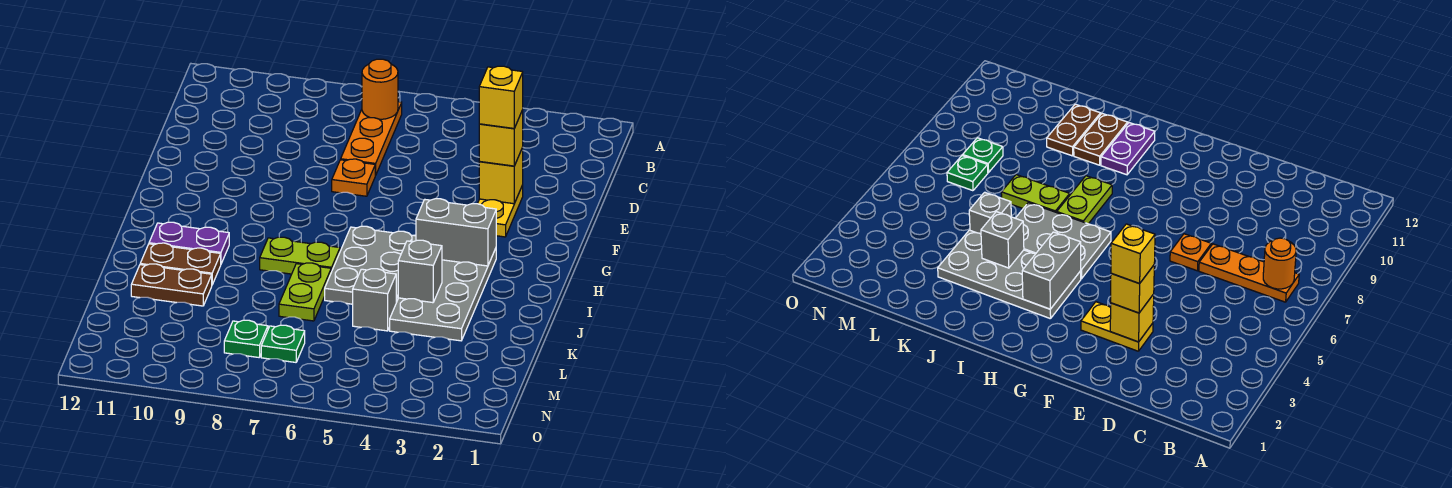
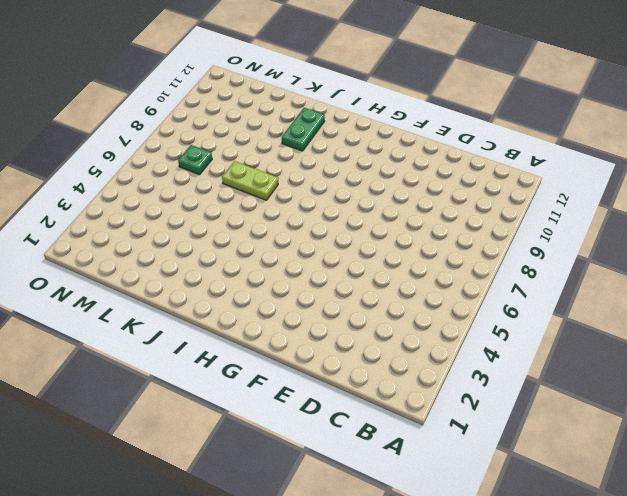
green 1x2 plate [282,108,325,151] -> brown 1x2 plate [140,243,221,284]
none -> orange 1x3 plate [341,102,402,175]
none -> yellow 1x2 plate [478,185,523,237]
none -> orange 1x1 plate [332,159,375,196]

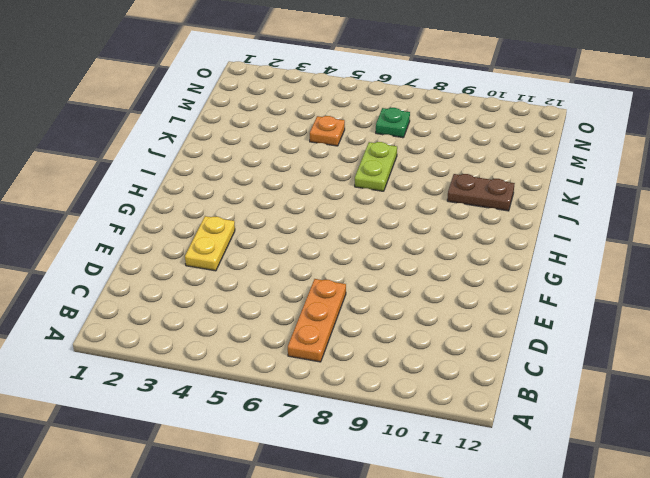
orange 1x1 plate [310,116,345,146] -> orange 1x1 plate moved to [332,159,375,196]
none -> grey 2x4 plate [390,248,496,341]
none -> grey 2x3 plate [325,226,416,304]
none -> lime 1x2 plate [260,237,340,274]

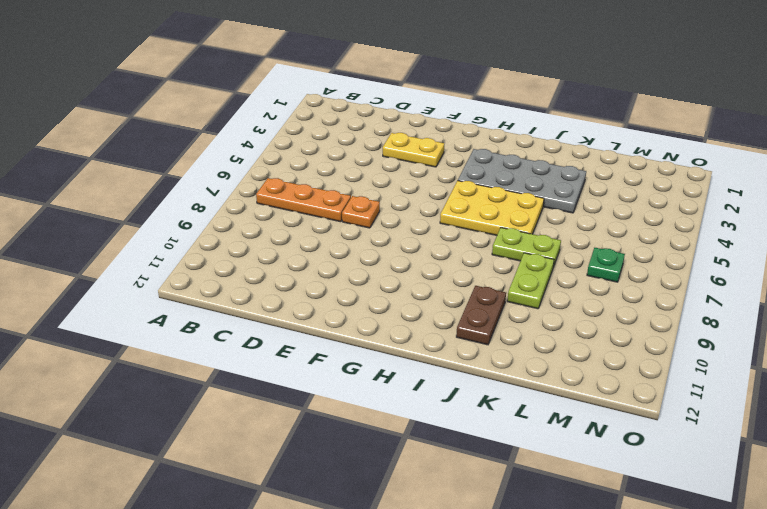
yellow 2x3 plate [440,181,544,235] -> grey 2x3 plate [325,226,416,304]
lime 1x2 plate [507,253,554,309] -> lime 1x2 plate moved to [260,237,340,274]
none -> purple 1x2 plate [149,222,229,264]
none -> grey 1x1 brick [353,269,396,331]
none -> brown 1x2 plate [131,264,212,306]

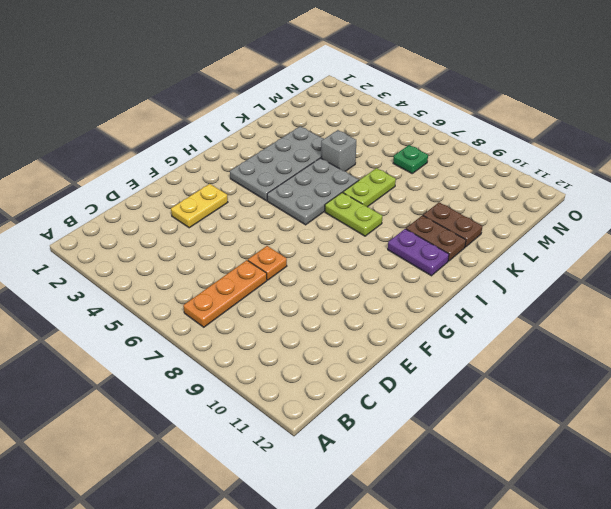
none -> green 1x1 plate [224,320,268,357]
none -> orange 1x1 round brick [362,59,398,119]
none -> yellow 1x1 brick [479,148,523,204]

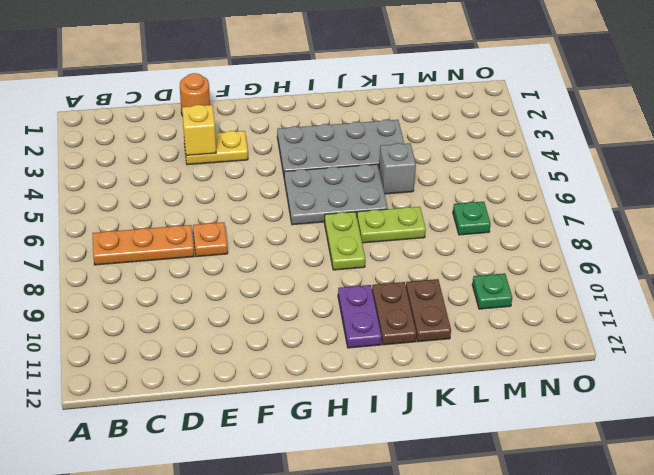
orange 1x1 round brick [180,73,210,116] -> orange 1x1 round brick moved to [362,59,398,119]
green 1x1 plate [472,273,512,309] -> green 1x1 plate moved to [224,320,268,357]
none -> grey 1x2 brick [416,199,496,266]
none -> grey 1x1 brick [398,240,442,303]
none -> yellow 1x1 brick [479,110,523,166]

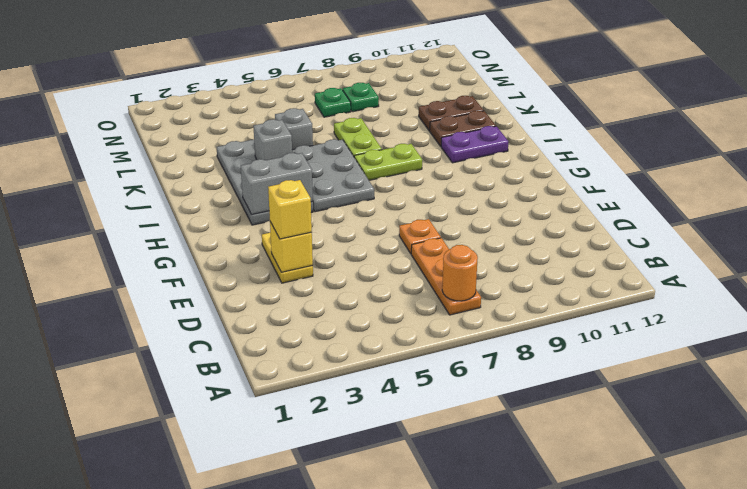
none -> yellow 1x1 brick [479,66,523,128]

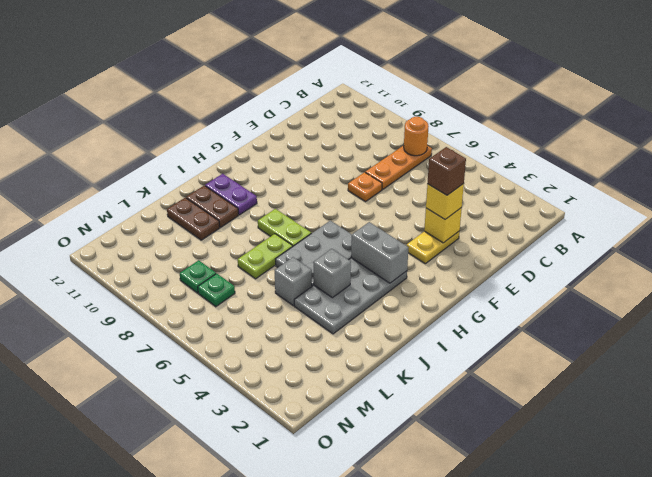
brown 1x1 brick [427,147,466,195] -> yellow 1x1 brick [479,66,523,128]

